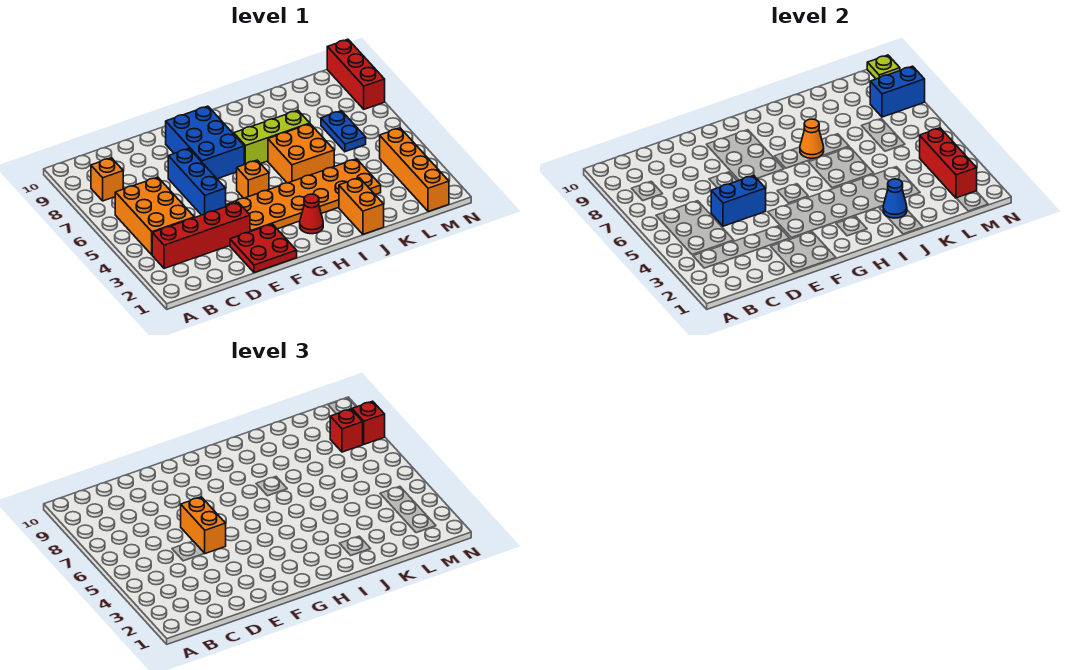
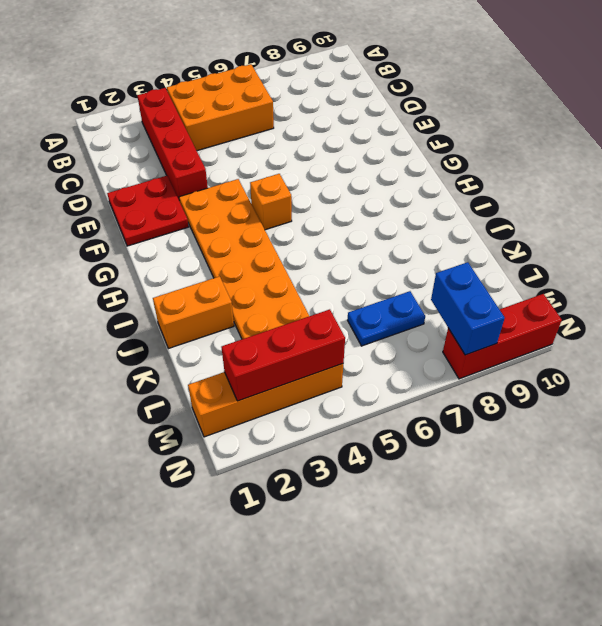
none -> orange 1x1 brick [91,158,123,201]
none -> blue 1x3 brick [168,149,226,215]
none -> blue 2x3 brick [166,106,244,179]

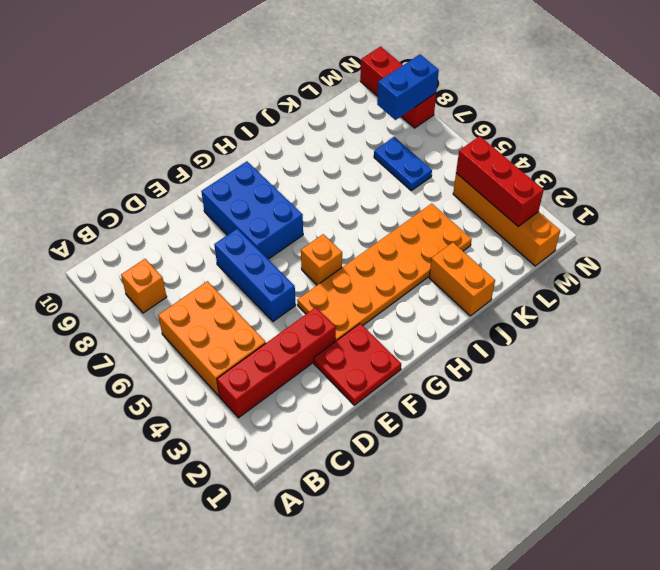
none -> red 1x1 cone [300,194,323,234]
none -> lime 1x3 brick [234,110,310,164]
none -> orange 2x2 brick [268,124,334,183]

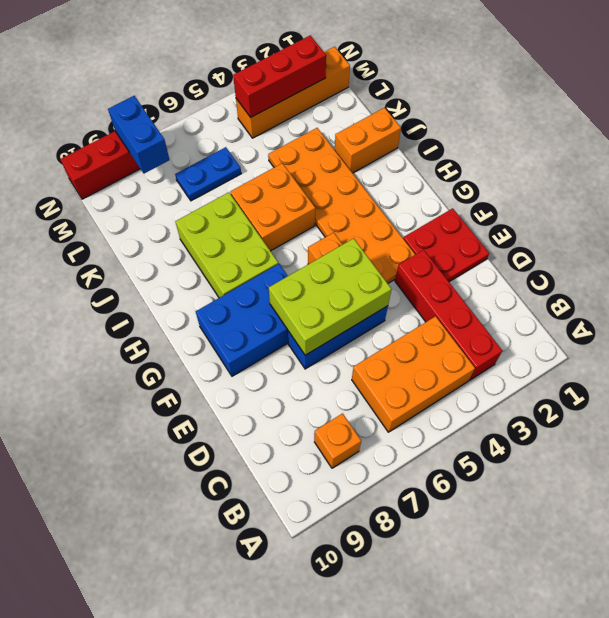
lime 2x3 brick [269,238,392,355] -> blue 1x2 brick [711,175,766,226]
lime 2x3 brick [175,192,278,298] -> lime 1x3 brick [234,110,310,164]
none -> red 1x1 cone [300,194,323,234]
none -> orange 1x1 cone [800,119,824,159]
none -> blue 1x1 cone [883,179,907,218]

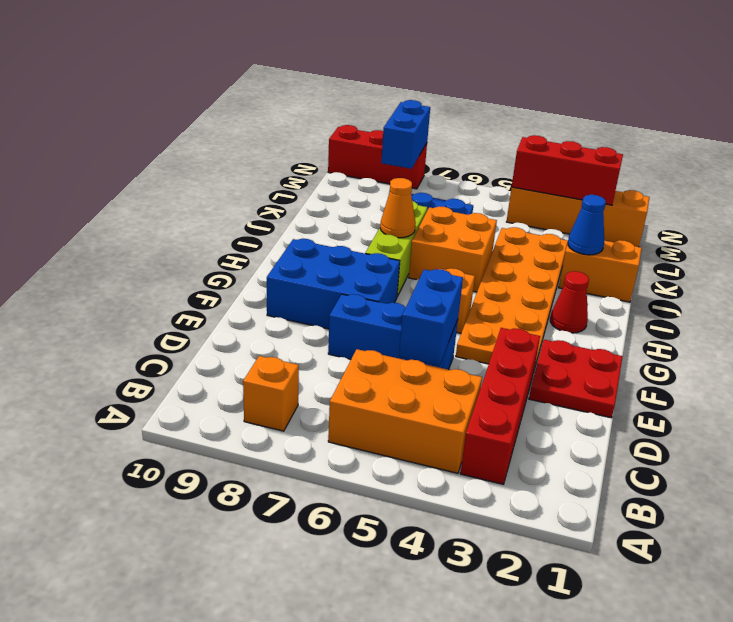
none -> lime 1x1 plate [867,55,900,79]
none -> orange 1x2 brick [181,497,226,554]
none -> red 1x1 brick [330,409,363,452]

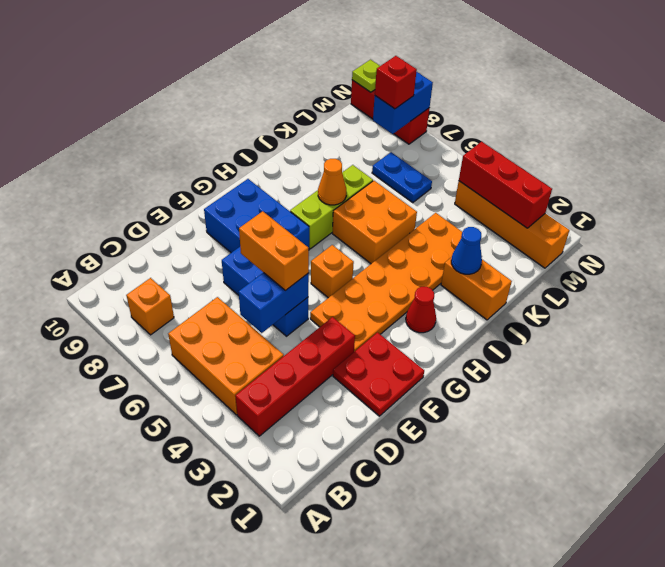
none -> red 1x1 brick [352,401,385,444]

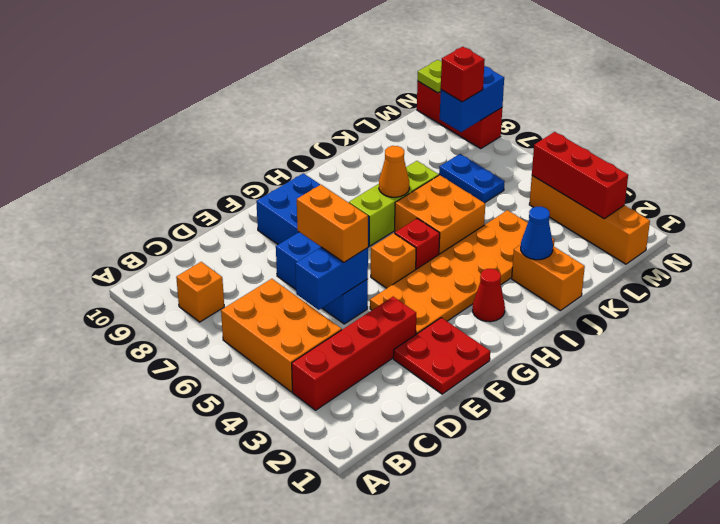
red 1x1 brick [395,218,440,269] -> red 1x1 brick moved to [352,401,385,444]

